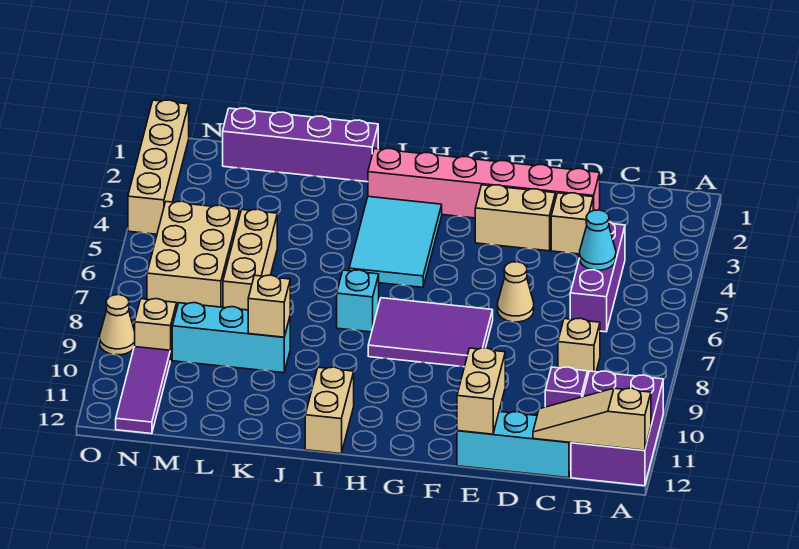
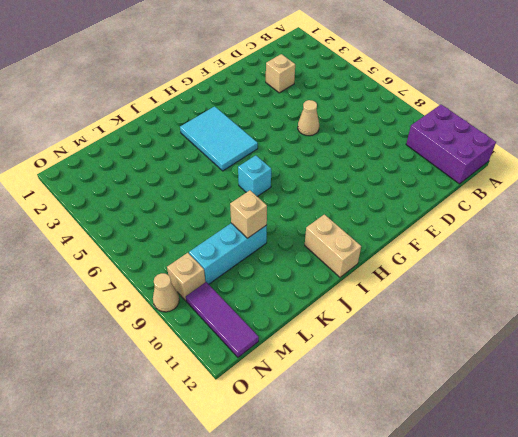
none -> purple 1x3 brick [570,222,625,332]
none -> tan 1x1 brick [558,318,600,374]
none -> purple 1x1 brick [545,367,588,407]

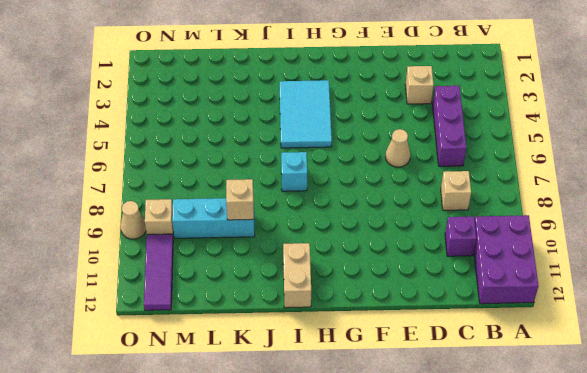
none -> cyan 1x3 brick [457,412,571,478]
none -> pink 1x6 brick [368,148,600,218]
none -> tan 1x2 brick [475,185,555,251]

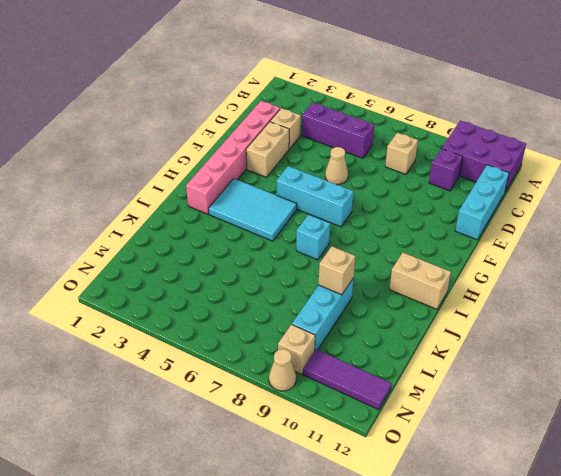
cyan 1x3 brick [277,166,353,227] -> purple 2x3 tile [368,298,493,367]
none -> purple 1x4 brick [223,108,378,182]
none -> tan 1x3 brick [223,209,277,310]
none -> tan 2x3 brick [147,201,240,307]

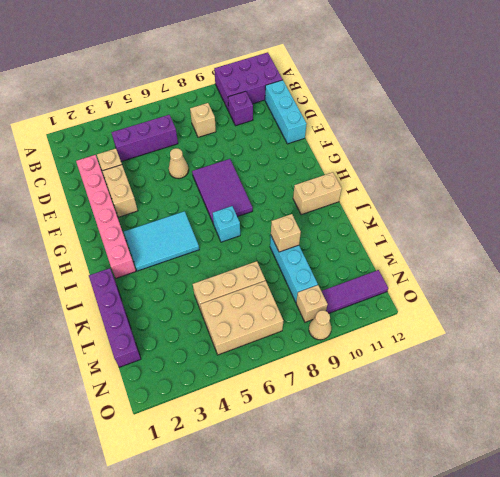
none -> tan 1x4 brick [128,100,189,234]
none -> tan 1x3 slope [533,388,651,450]
none -> cyan 1x1 cone [580,210,616,270]

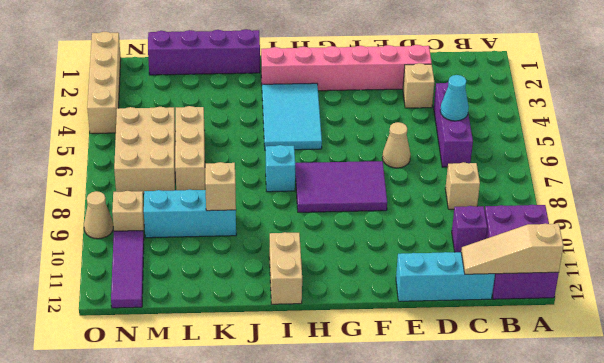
none -> tan 1x2 brick [475,185,555,251]
none -> tan 1x2 brick [457,348,505,434]

